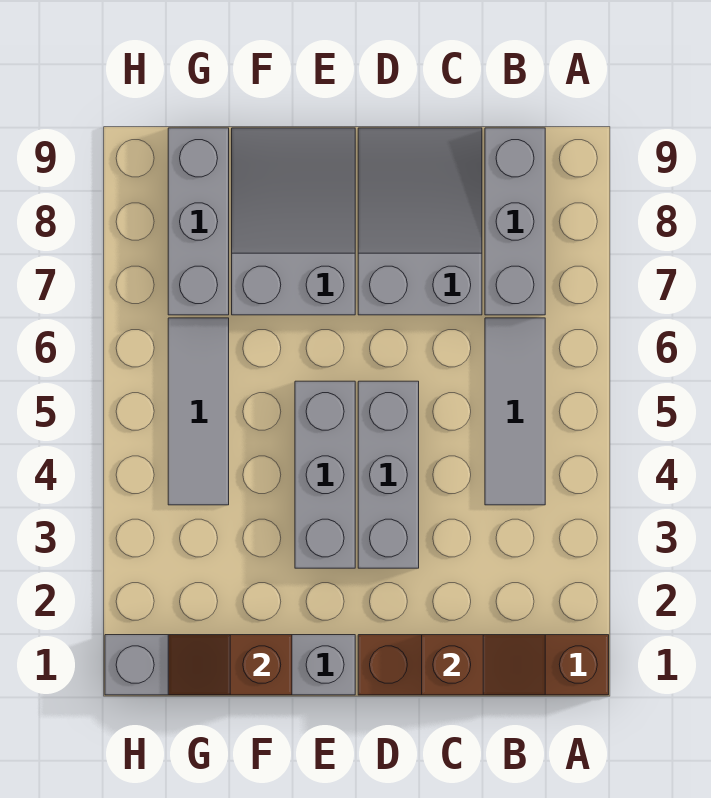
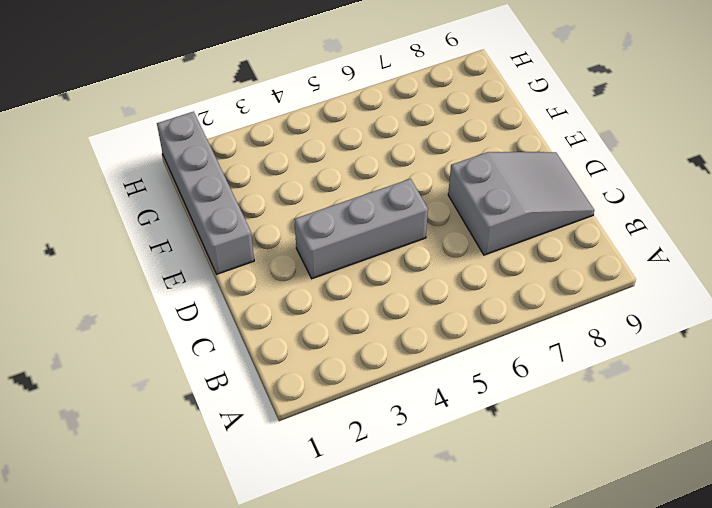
none -> brown 1x4 brick [358,635,609,695]
none -> grey 1x3 tile [485,318,545,505]
none -> grey 1x3 brick [485,128,545,315]

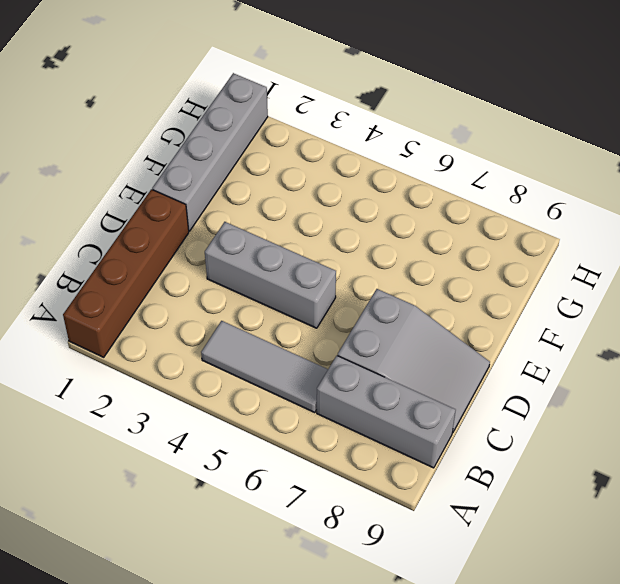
none -> grey 1x3 brick [295,381,355,568]
none -> grey 2x3 slope [232,128,355,315]
none -> grey 1x3 tile [168,318,229,505]

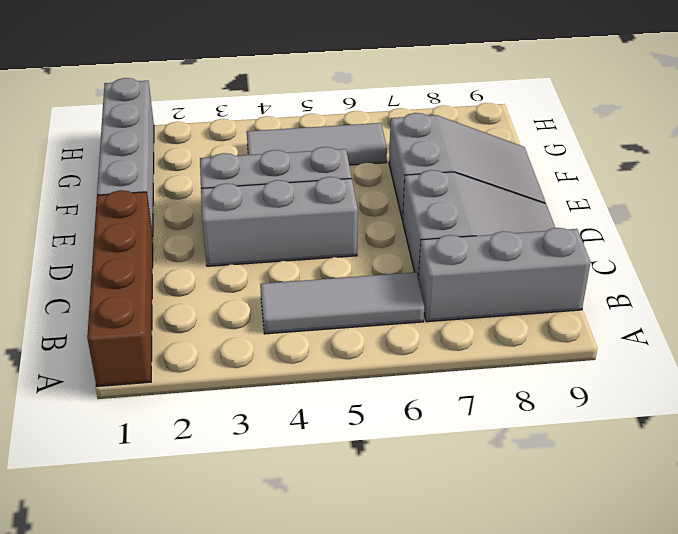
none -> grey 1x3 brick [168,128,229,315]
none -> brown 1x2 slope [422,635,545,695]
none -> brown 1x2 slope [168,635,292,695]

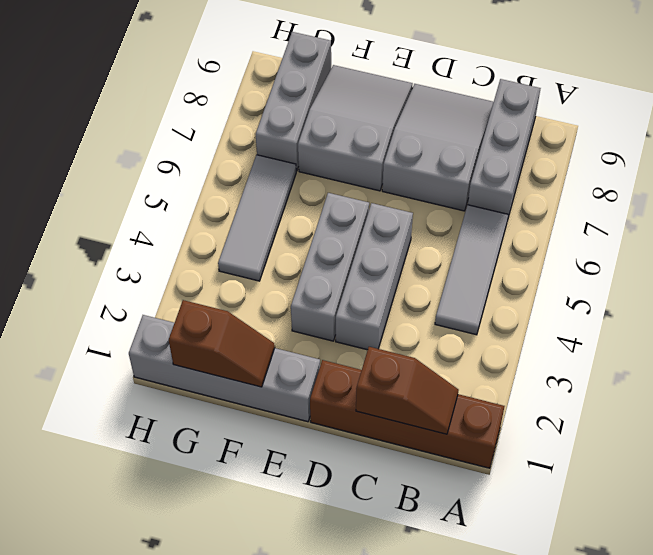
brown 1x2 slope [169,300,275,387] -> brown 1x2 slope turned to [168,635,292,695]

